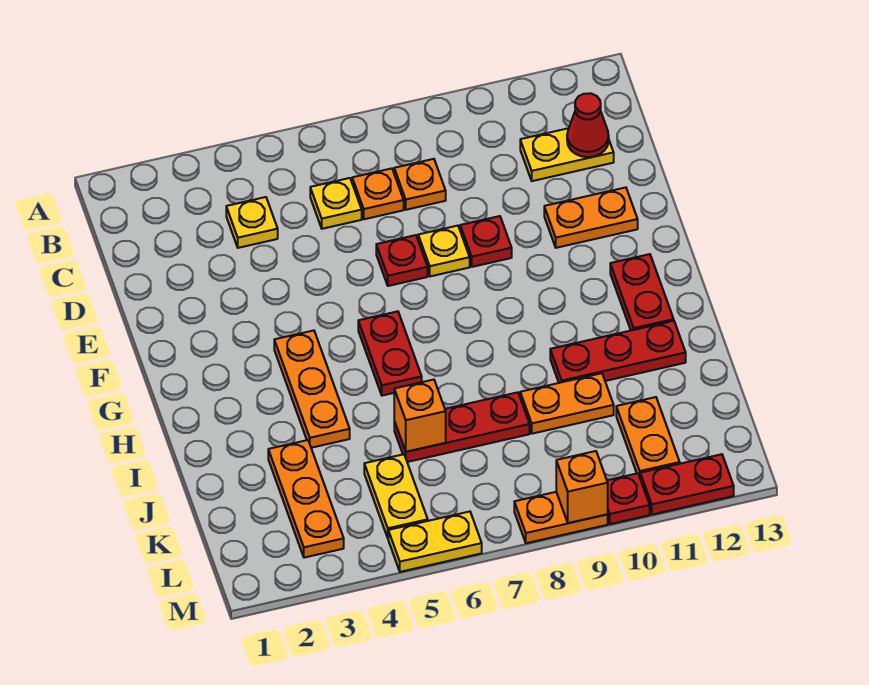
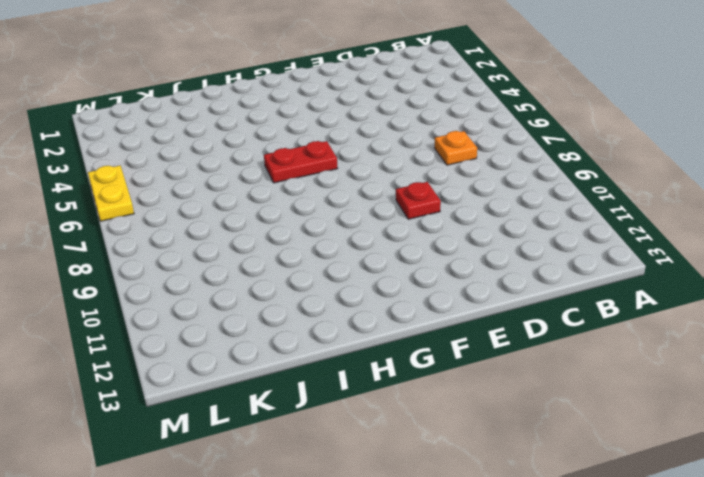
none -> yellow 1x1 plate [226,197,278,248]
none -> yellow 1x1 plate [310,178,362,229]
none -> orange 1x1 plate [394,159,446,210]

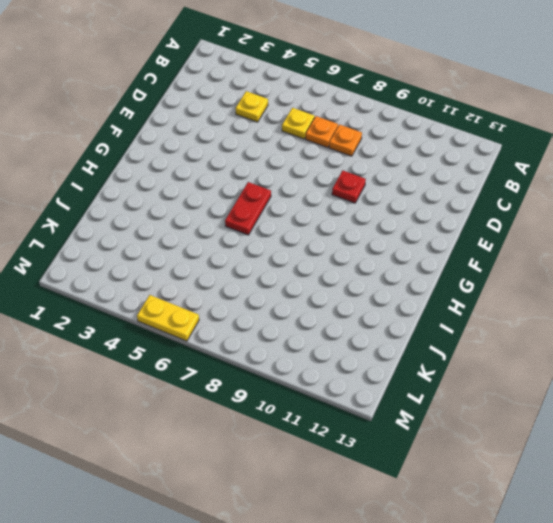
none -> yellow 1x2 plate [520,128,614,181]
none -> red 1x1 plate [376,235,428,286]
none -> yellow 1x1 plate [418,226,470,276]

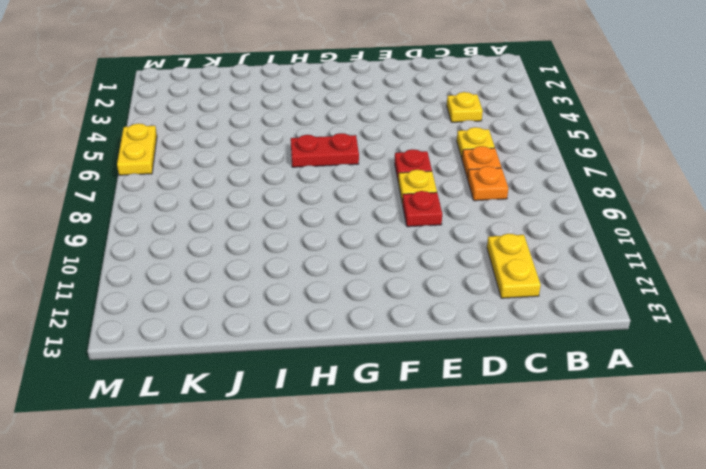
none -> orange 1x2 plate [544,187,638,248]
none -> orange 1x3 plate [274,330,350,448]
none -> red 1x2 plate [610,254,674,330]

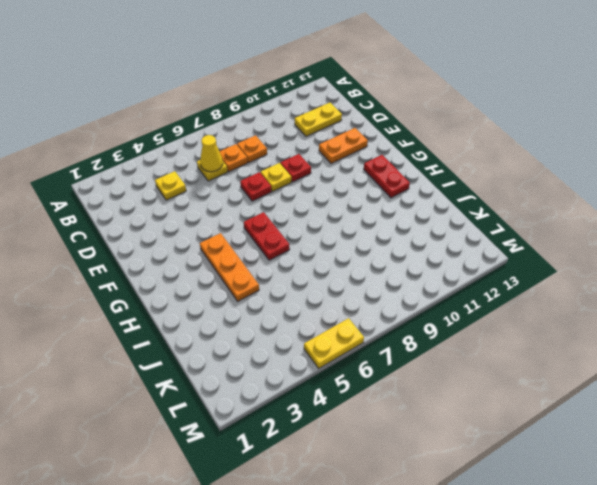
yellow 1x1 cone [200,135,223,172] -> none
none -> red 1x3 plate [550,321,686,383]
none -> orange 1x3 plate [268,440,344,558]
none -> red 1x3 plate [394,392,530,462]

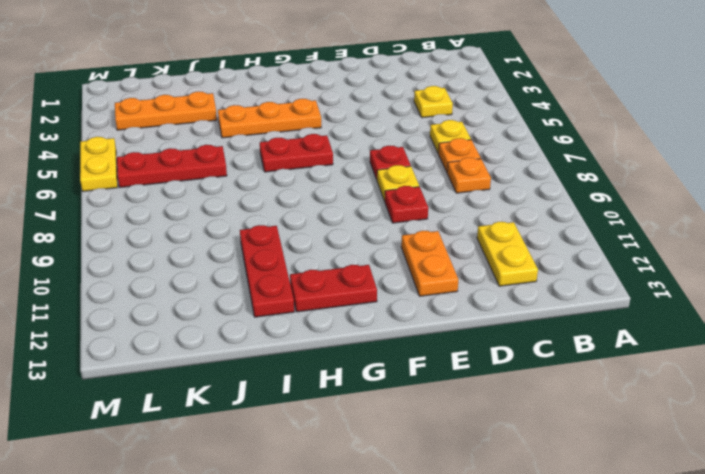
red 1x3 plate [117,145,227,187] -> red 1x3 plate turned to [394,392,530,462]
none -> orange 1x2 plate [520,373,614,434]
none -> yellow 1x2 plate [364,454,428,538]
none -> orange 1x2 plate [616,397,680,476]

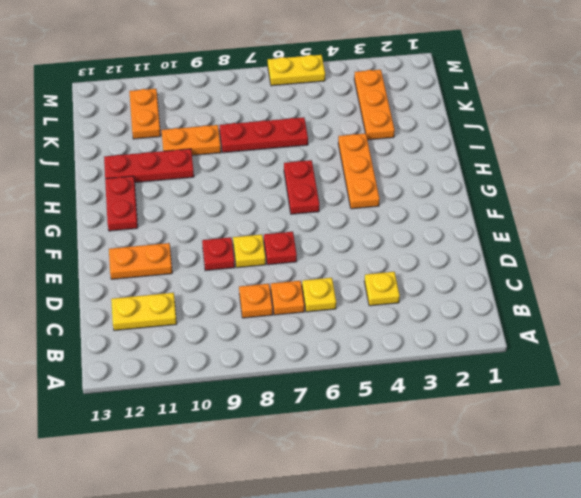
none -> yellow 1x2 plate [364,454,428,538]
none -> orange 1x2 plate [514,492,608,543]
none -> red 1x1 plate [607,473,650,524]

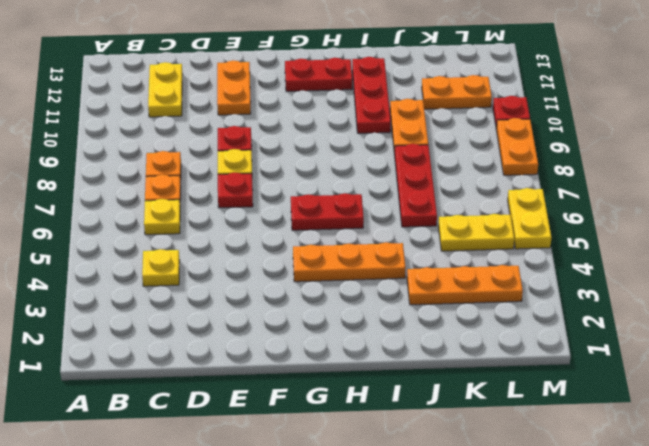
none -> red 1x2 plate [640,454,734,515]
none -> red 1x1 cone [567,93,609,157]
none -> orange 1x1 brick [394,380,446,452]

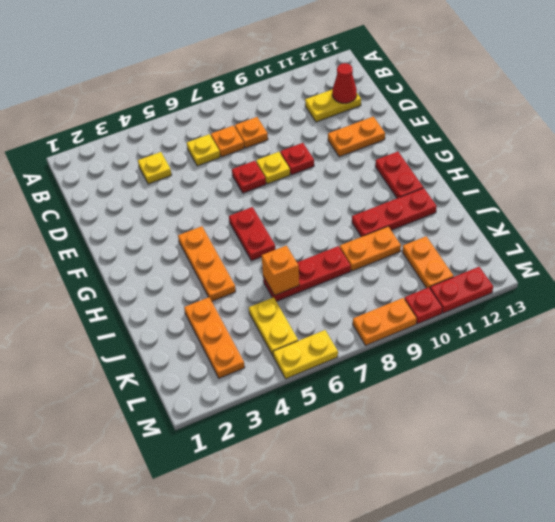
none -> orange 1x1 brick [556,451,608,523]

